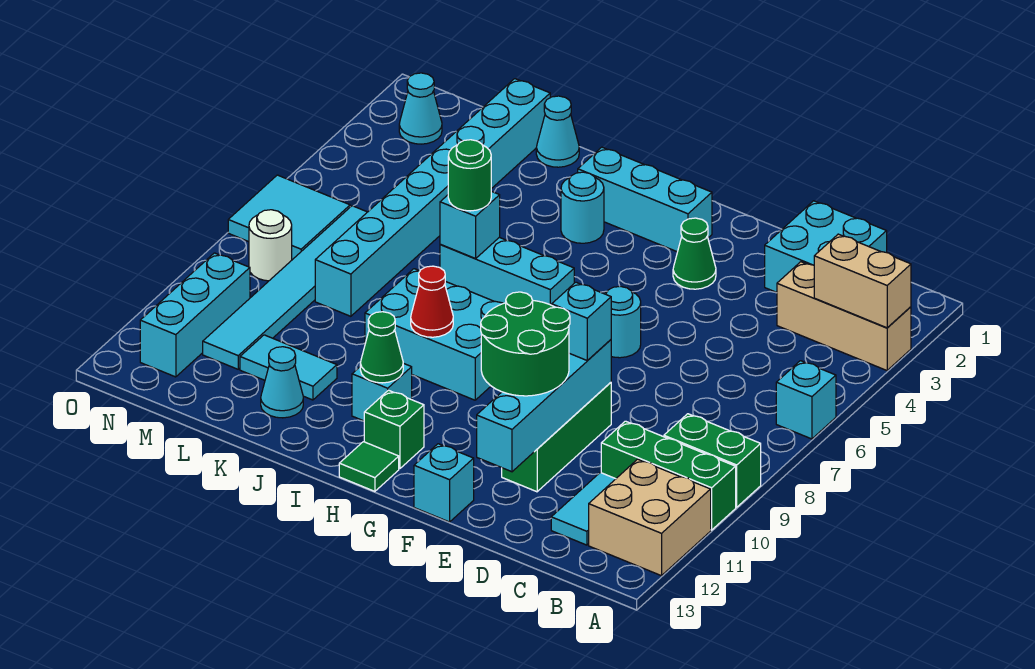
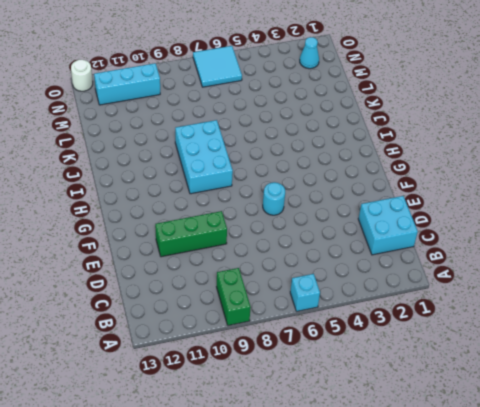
white 1x1 round brick [71,60,93,91] -> white 1x1 round brick moved to [249,210,292,281]
none -> tan 1x3 brick [777,262,911,370]
none -> green 1x3 brick [601,421,736,530]
none -> tan 2x2 brick [589,459,711,576]
none -> cyan 1x2 tile [551,473,615,545]

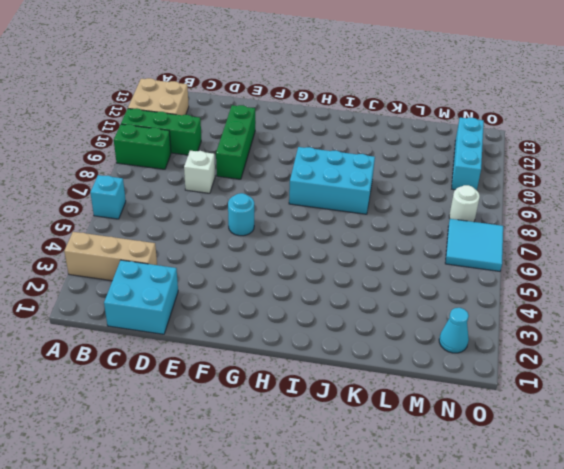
white 1x1 brick [184,151,215,193] -> none
none -> cyan 1x2 tile [551,473,615,545]
none -> green 1x1 cone [673,218,716,289]
none -> cyan 1x1 brick [414,444,474,522]
none -> cyan 1x3 brick [578,147,712,252]

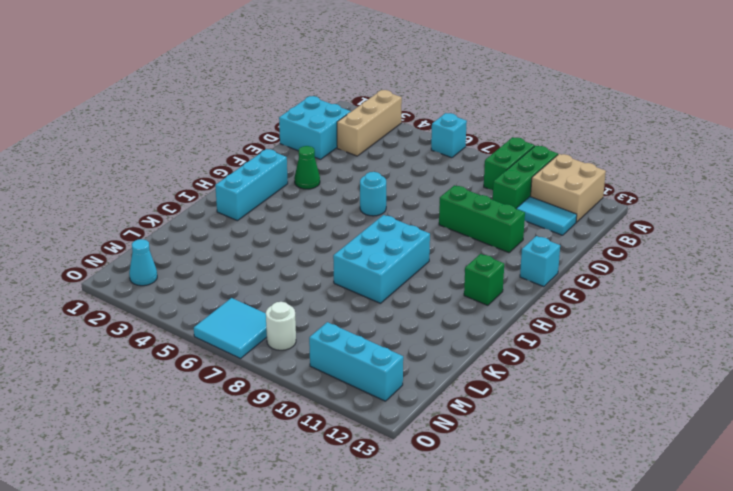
none -> cyan 1x3 brick [440,237,574,305]
none -> green 1x1 tile [339,442,399,491]
none -> cyan 1x1 round brick [561,172,604,243]
none -> cyan 1x1 brick [352,363,412,421]

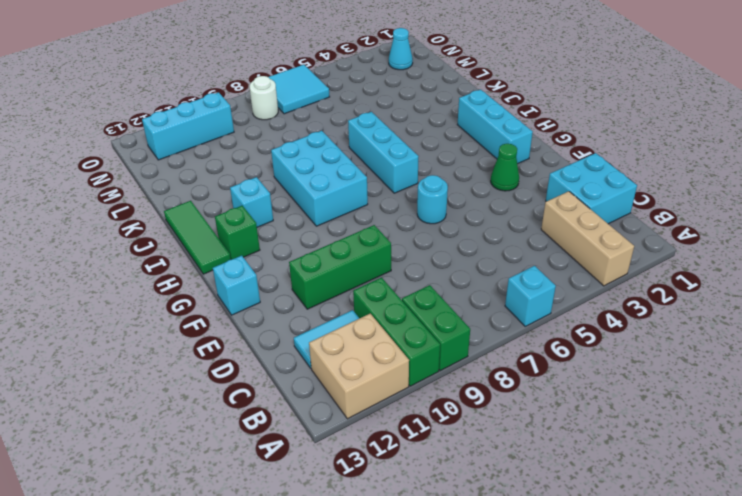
green 1x3 tile [164,201,231,274] -> green 1x1 tile [339,442,399,491]
none -> cyan 1x1 round brick [561,172,604,243]
none -> cyan 1x1 cone [536,96,579,167]
none -> cyan 1x2 tile [240,335,337,400]
none -> cyan 1x1 cone [261,347,303,418]

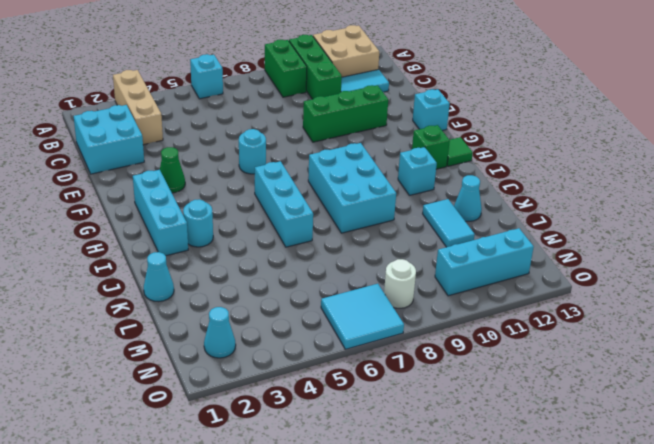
none -> cyan 1x8 brick [315,79,550,316]
none -> cyan 1x6 tile [203,206,367,369]
none -> tan 1x2 brick [814,234,911,328]
none -> cyan 1x4 brick [477,340,611,472]

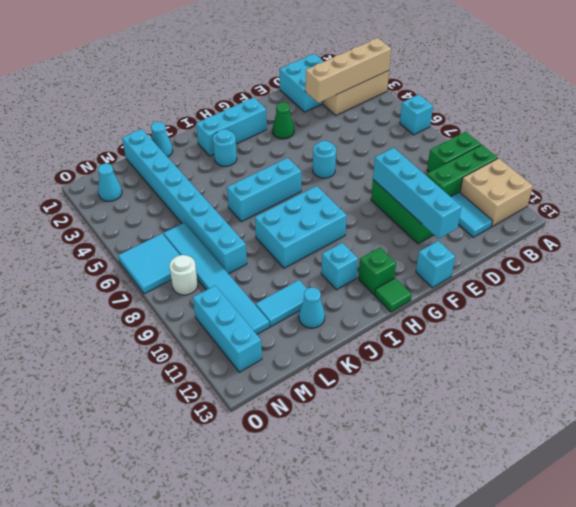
tan 1x4 brick [305,38,391,103] -> tan 1x2 brick [814,234,911,328]
none -> red 1x1 cone [411,266,453,337]
none -> green 1x1 cone [360,312,403,383]
none -> cyan 1x1 brick [440,191,500,259]
none -> cyan 1x1 brick [552,282,611,361]

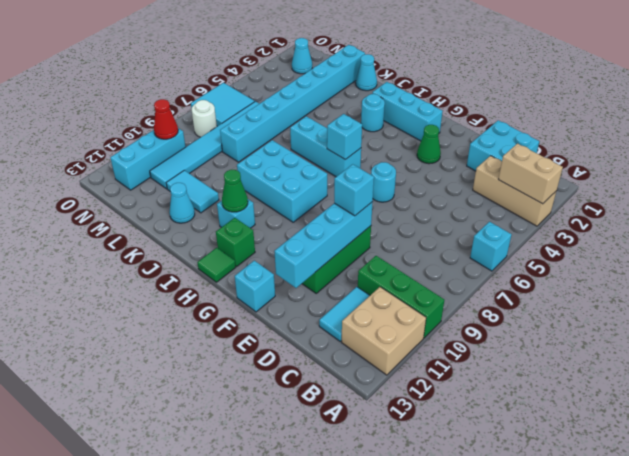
cyan 1x1 brick [327,114,362,160] -> cyan 1x1 brick moved to [440,191,500,259]
red 1x1 cone [154,99,178,139] -> red 1x1 cone moved to [411,266,453,337]
none -> green 1x2 brick [664,414,761,507]
none -> green 2x2 round brick [481,292,570,396]
none -> green 1x1 round brick [448,140,491,211]

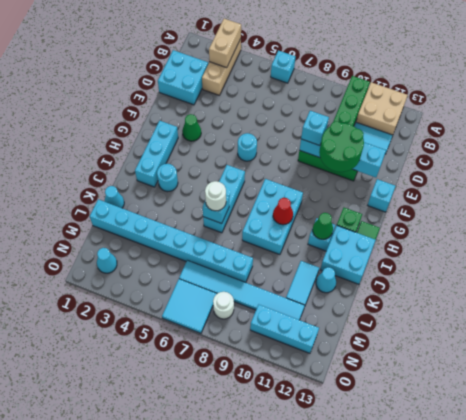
cyan 2x2 brick [320,225,376,284] -> none
white 1x1 round brick [205,181,226,211] -> green 1x1 round brick [448,140,491,211]
none -> green 1x2 brick [664,414,761,507]

